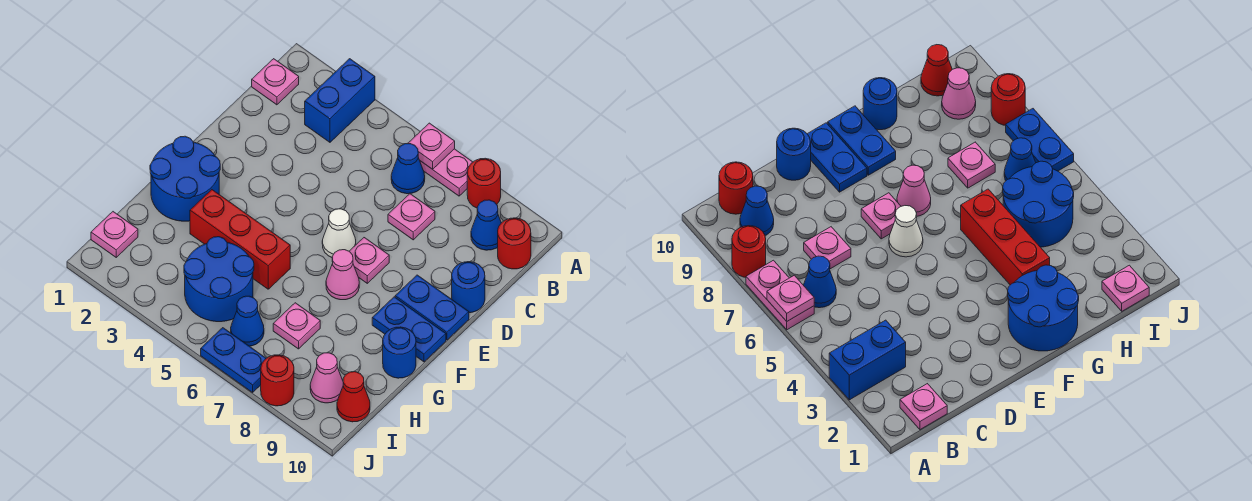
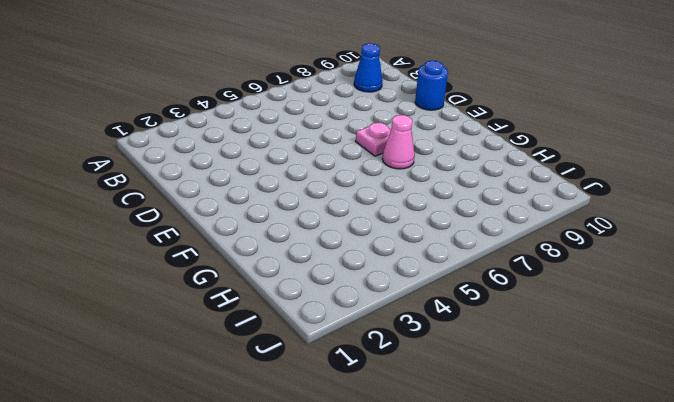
none -> blue 1x2 brick [305,59,375,142]
none -> pink 1x2 plate [420,149,472,196]
none -> red 1x1 round brick [467,158,501,208]

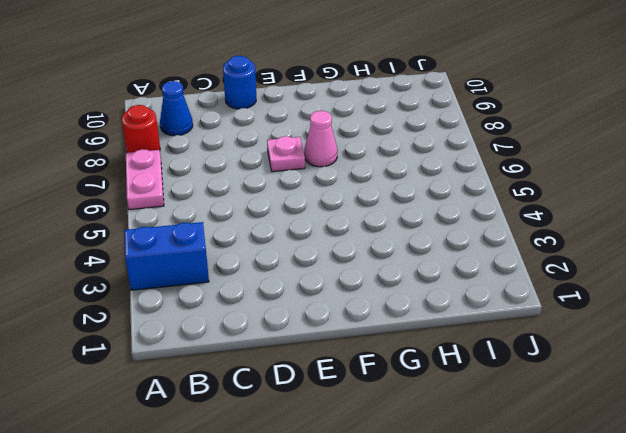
none -> pink 1x1 plate [252,59,299,105]
none -> blue 1x1 cone [391,143,425,194]
none -> red 1x1 round brick [498,218,531,269]

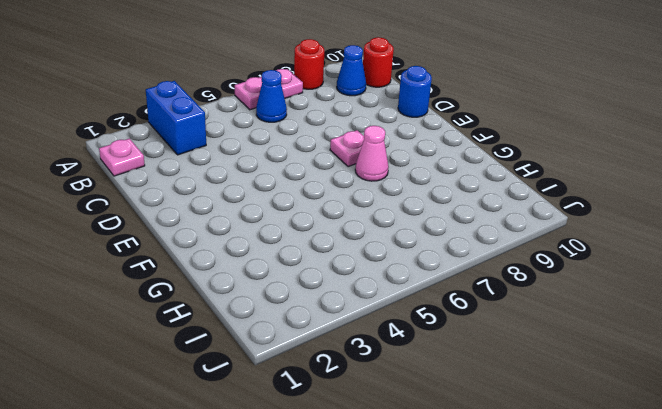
none -> pink 1x1 plate [388,194,435,240]
none -> white 1x1 cone [322,209,356,257]
none -> blue 1x2 plate [395,275,469,340]

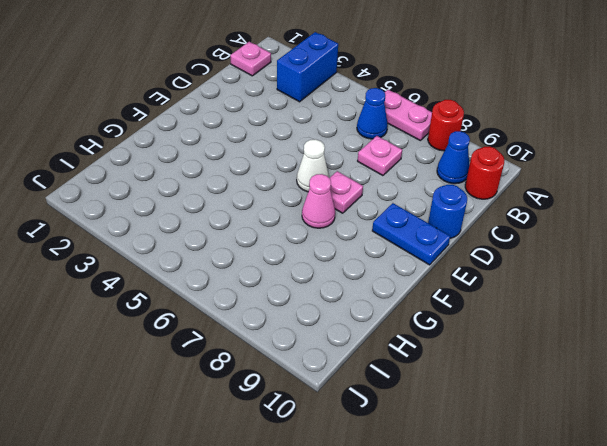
none -> blue 2x2 round brick [150,136,220,221]
none -> blue 1x2 plate [372,297,446,362]
none -> red 1x3 brick [190,190,290,289]

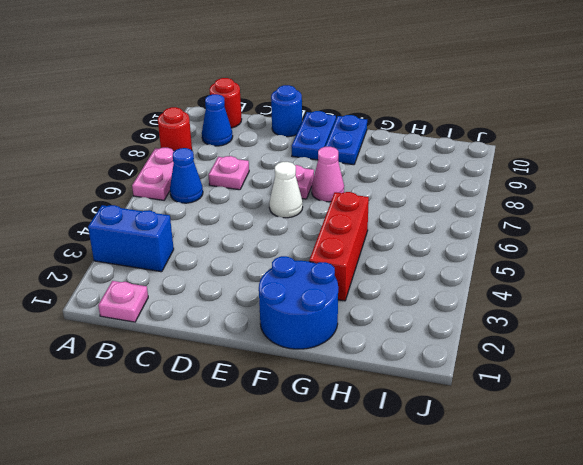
none -> blue 1x1 round brick [383,327,416,378]
none -> blue 2x2 round brick [184,237,254,322]
none -> pink 1x1 plate [273,303,320,349]

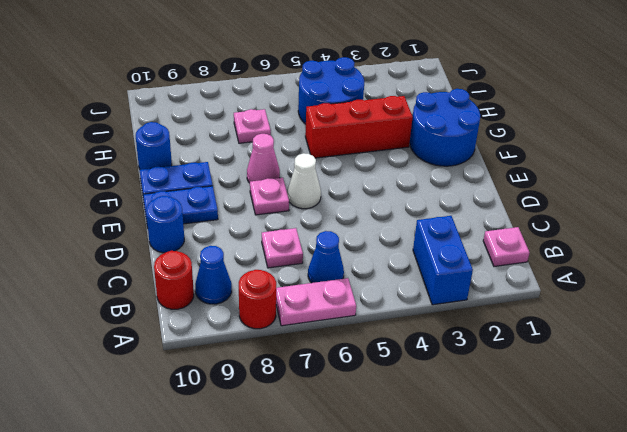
none -> pink 1x1 plate [91,212,138,257]
none -> blue 1x1 cone [231,296,264,346]
none -> pink 1x1 cone [310,353,343,403]

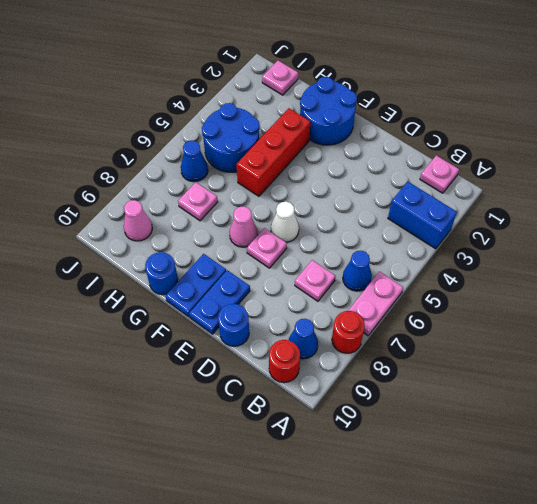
none -> red 1x1 cone [337,372,370,422]
none -> blue 1x2 plate [201,328,266,392]
none -> red 1x1 round brick [261,355,294,406]

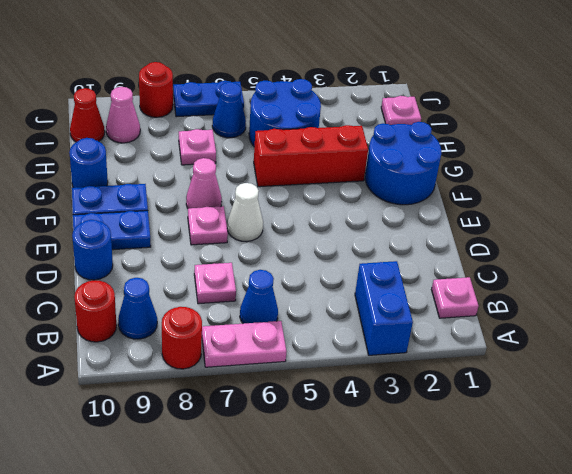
none -> pink 1x1 plate [408,123,455,169]

